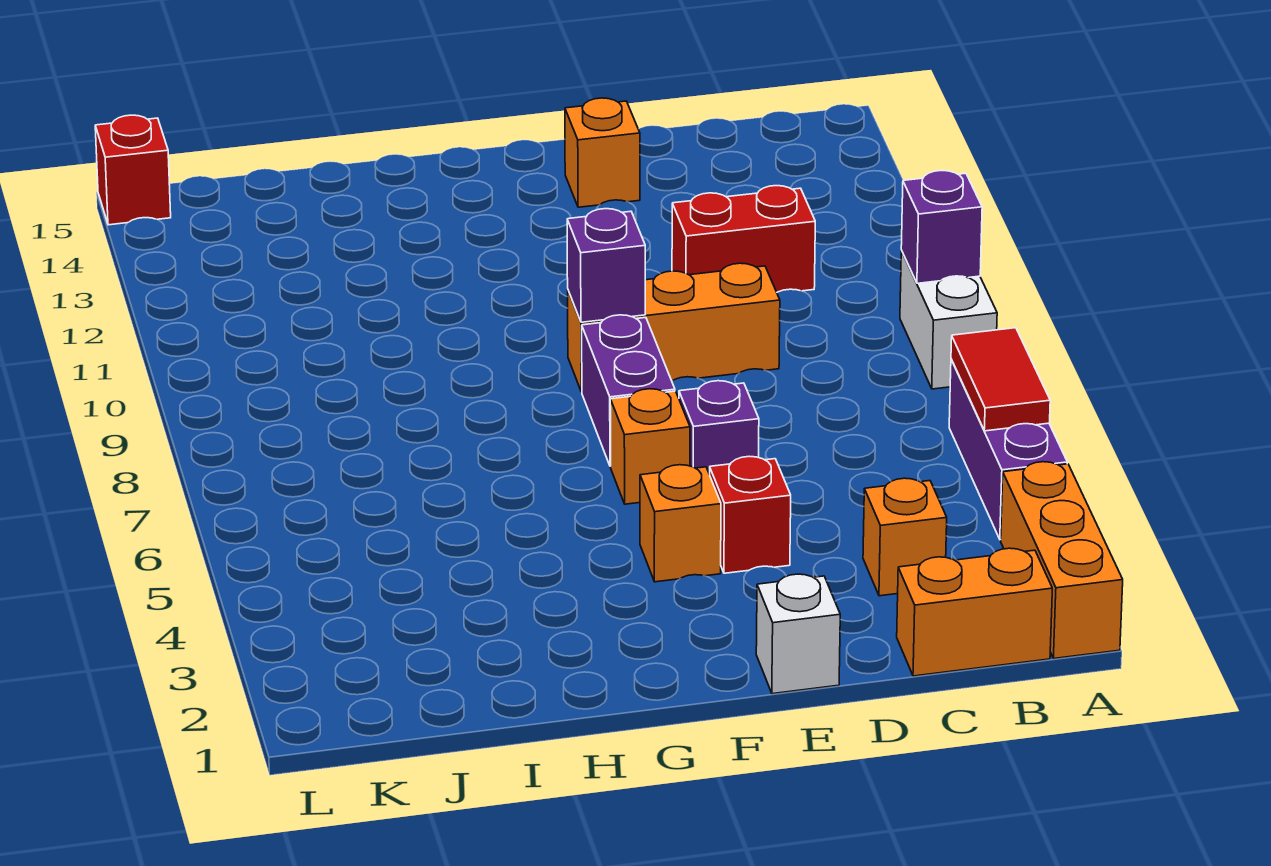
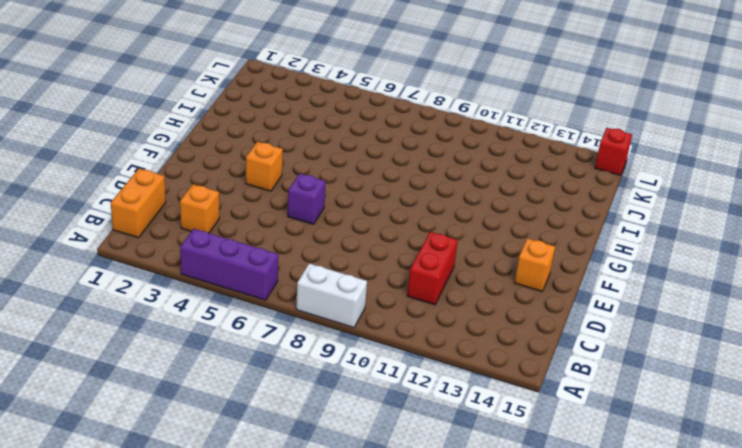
none -> orange 1x3 brick [1001,462,1123,658]
none -> orange 1x3 brick [568,263,780,392]
none -> white 1x1 brick [756,574,840,694]

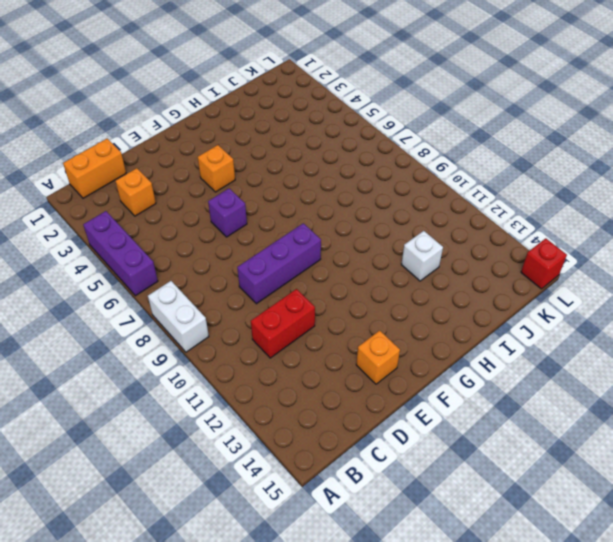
purple 1x3 brick [237,223,321,304] -> orange 1x3 brick [568,263,780,392]
white 1x1 brick [401,231,443,281] -> white 1x1 brick moved to [756,574,840,694]
none -> orange 1x3 brick [1001,462,1123,658]
none -> red 1x1 brick [710,456,791,573]
none -> orange 1x1 brick [610,389,690,504]

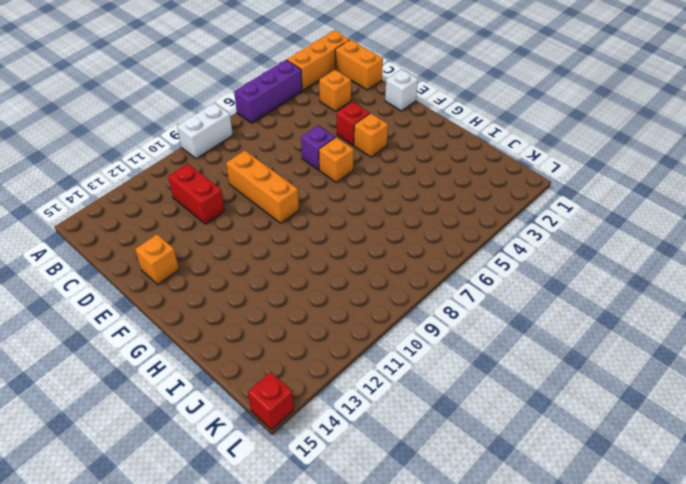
none -> purple 1x2 brick [582,315,675,466]
none -> red 1x2 tile [951,328,1050,431]
none -> purple 1x1 brick [901,170,982,283]

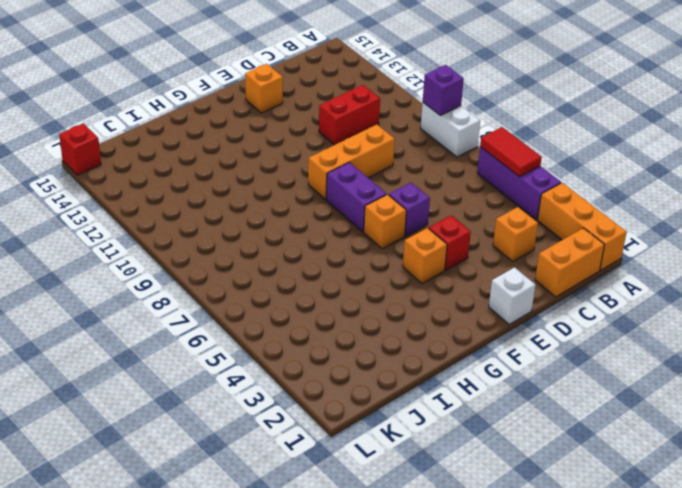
none -> purple 1x1 brick [567,209,645,322]

